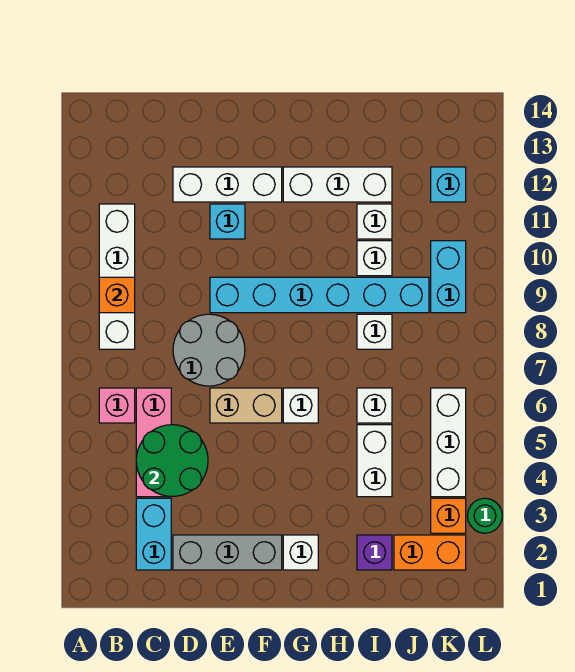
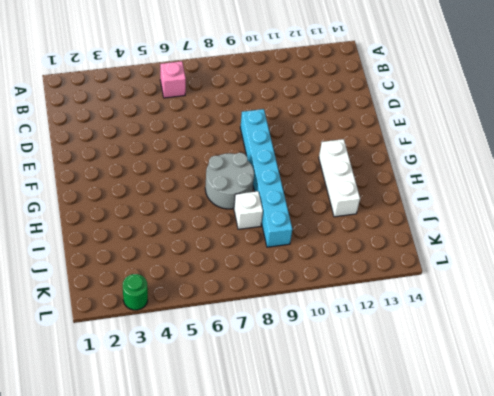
grey 2x2 round brick [205,153,254,209] -> grey 2x2 round brick moved to [173,314,245,386]
none -> white 1x4 brick [99,204,135,349]
none -> cyan 1x2 brick [136,498,171,570]
none -> pink 1x3 brick [136,388,171,497]

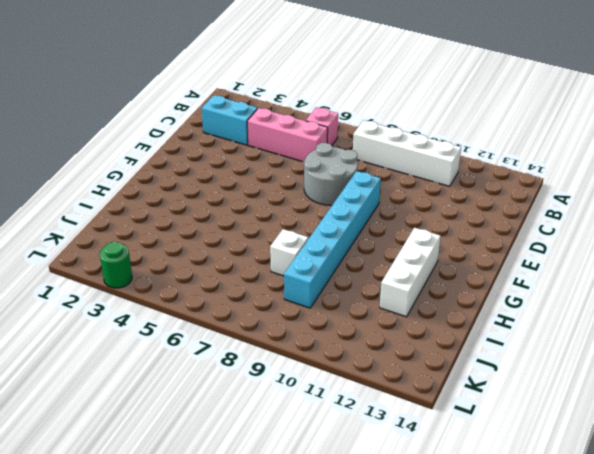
none -> grey 1x3 brick [173,535,282,570]
none -> white 1x3 brick [173,167,282,202]
none -> tan 1x2 brick [210,388,282,423]

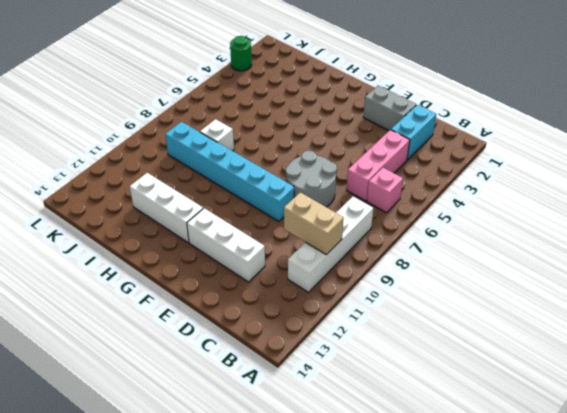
tan 1x2 brick [284,192,344,255] -> tan 1x2 brick moved to [210,388,282,423]
grey 1x2 brick [363,86,416,130] -> grey 1x3 brick [173,535,282,570]
none -> cyan 1x1 brick [210,204,245,239]
none -> white 1x1 brick [283,535,318,570]
none -> white 1x1 brick [283,388,318,423]

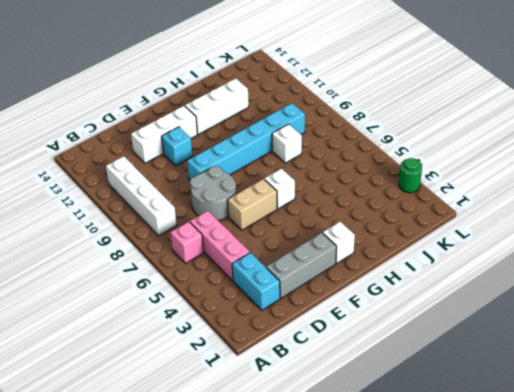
none -> purple 1x1 brick [357,535,392,570]
none -> white 1x2 brick [357,425,392,497]
none -> white 1x1 brick [357,388,392,423]

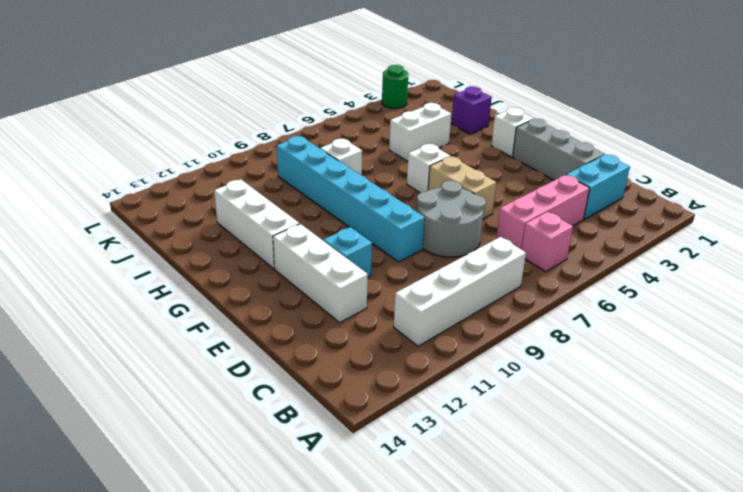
none -> white 1x1 brick [357,388,392,423]
none -> white 1x1 brick [357,241,392,276]
none -> white 1x1 brick [357,204,392,239]

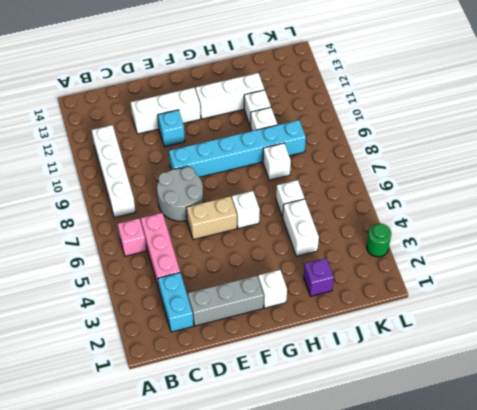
none -> orange 1x2 brick [394,535,466,570]
none -> orange 1x1 brick [431,498,466,533]
none -> white 1x3 brick [431,388,466,497]

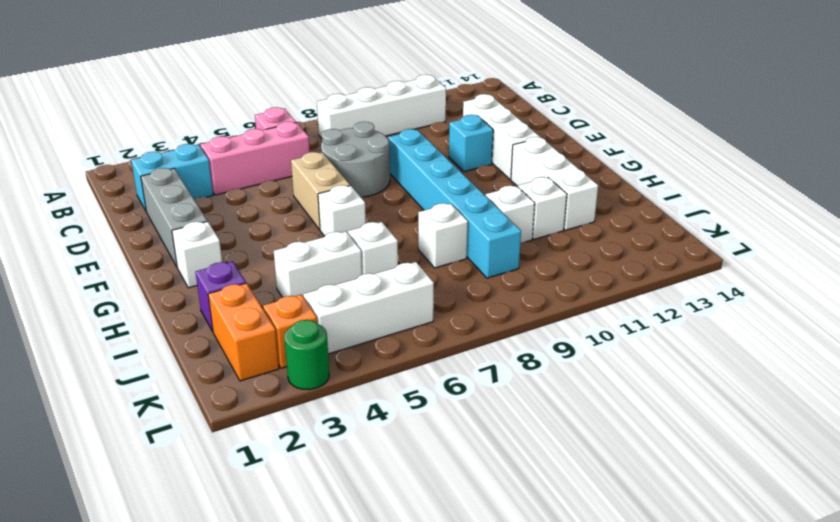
none -> cyan 1x2 brick [431,241,466,313]
none -> cyan 1x1 brick [431,167,466,202]
none -> orange 1x1 brick [99,277,135,313]

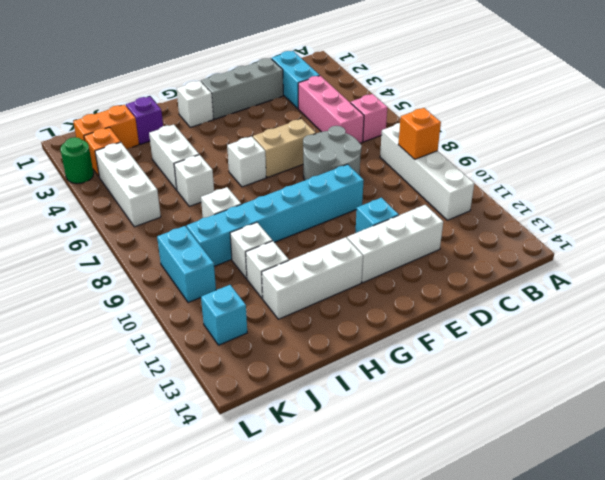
none -> green 2x2 round brick [136,425,208,496]

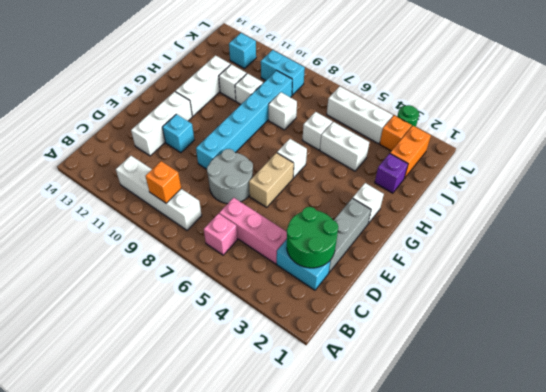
green 2x2 round brick [287,207,338,268] -> green 2x2 round brick moved to [136,425,208,496]

